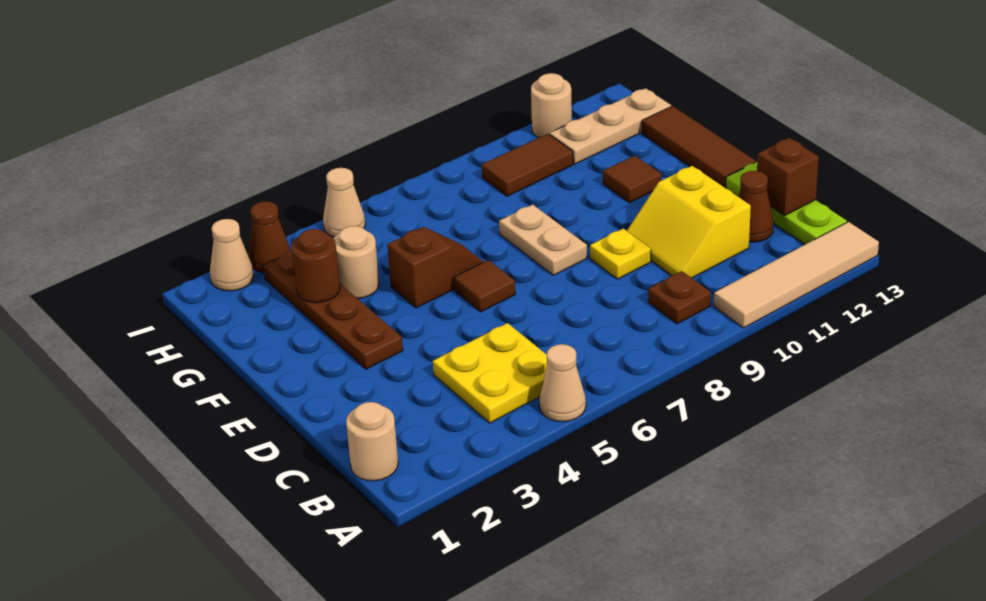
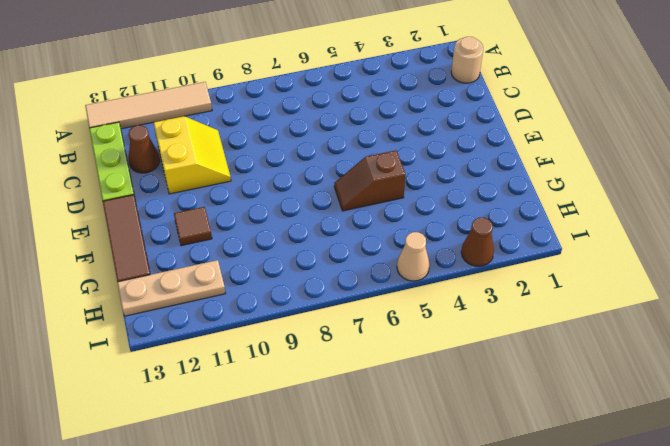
none -> tan 1x1 cone [539,344,586,422]
none -> yellow 2x2 plate [433,323,547,423]
none -> brown 1x1 plate [648,271,711,324]

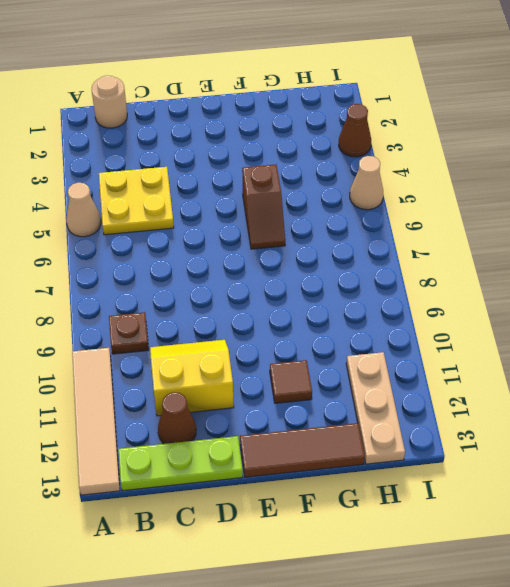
none -> yellow 1x1 plate [590,229,651,279]
none -> brown 1x4 plate [263,252,403,369]
none -> brown 1x1 tile [454,260,515,312]

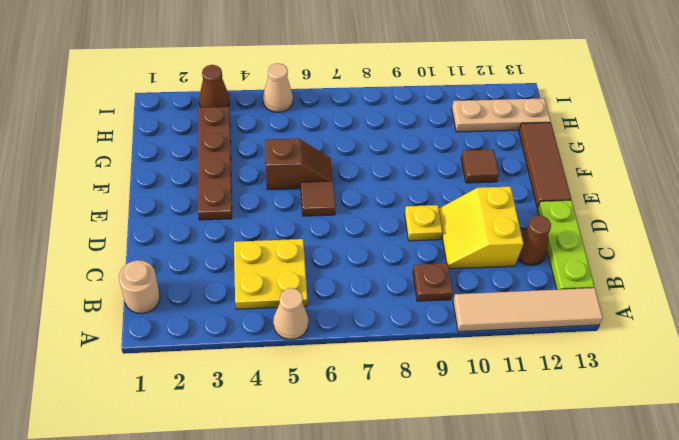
none -> tan 1x2 plate [499,205,587,275]
none -> tan 1x1 round brick [333,226,379,299]
none -> brown 1x2 tile [482,134,573,196]

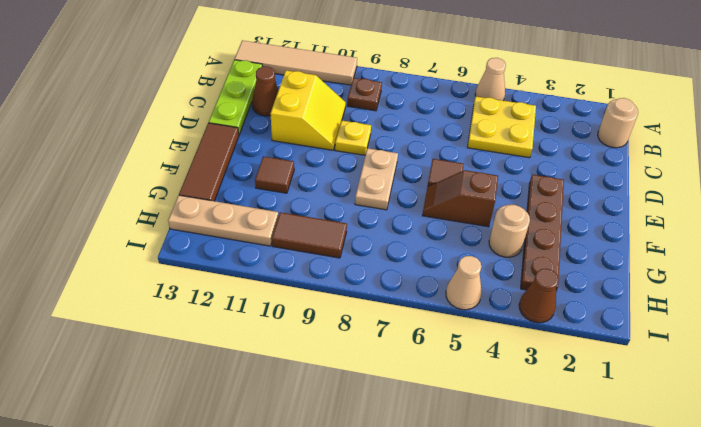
none -> tan 1x1 cone [210,219,254,291]
none -> tan 1x1 round brick [531,73,572,138]
none -> brown 1x1 brick [757,138,819,216]

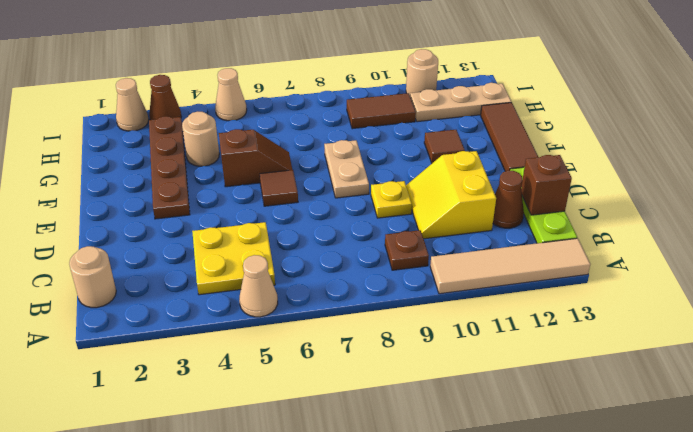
none -> brown 1x1 round brick [291,229,340,303]

